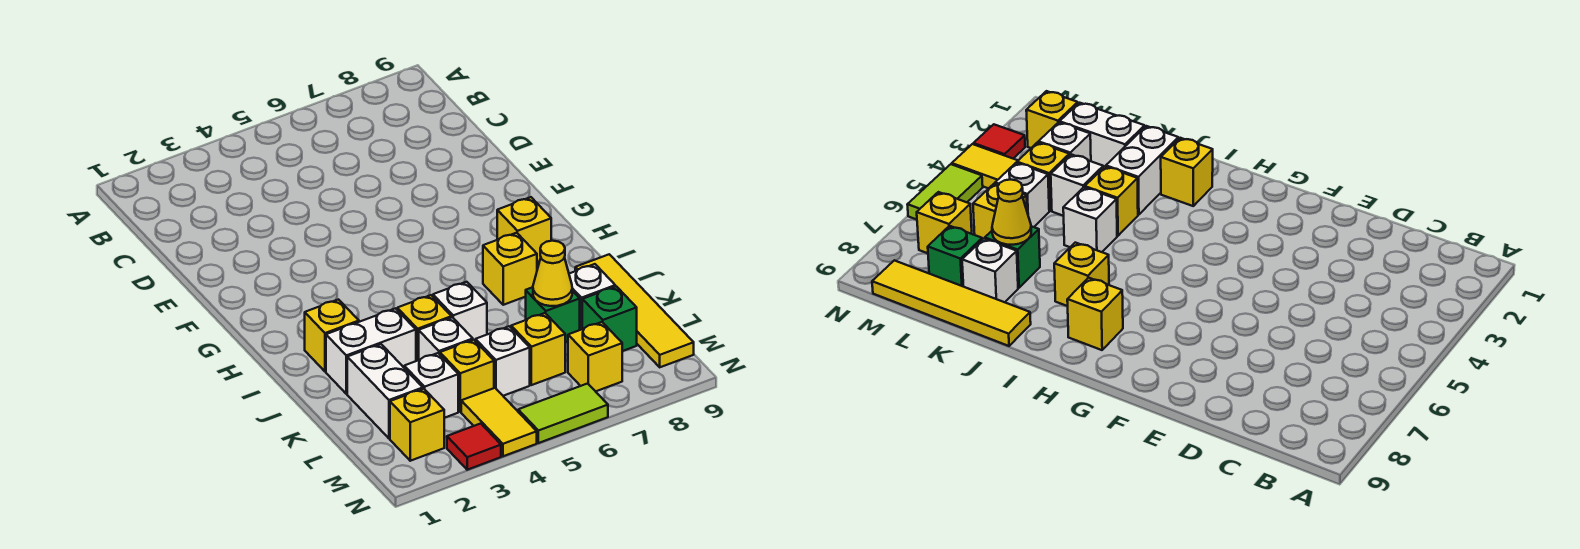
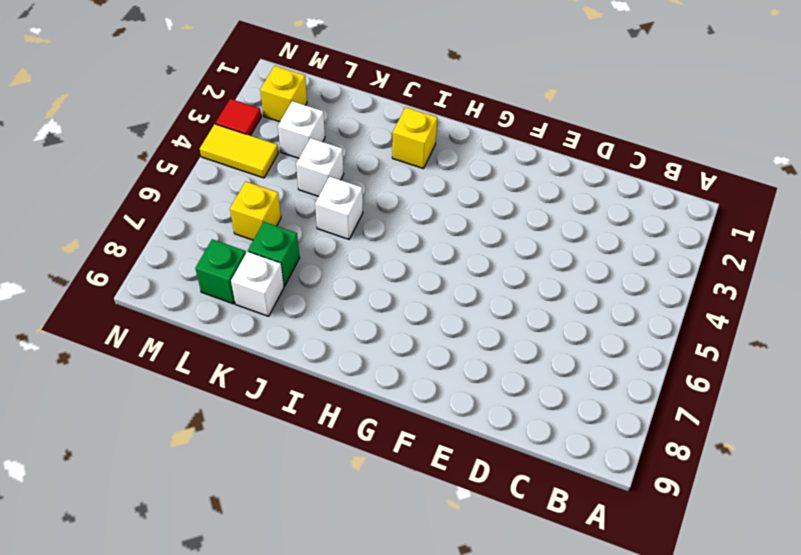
none -> yellow 1x1 brick [497,197,551,262]
none -> yellow 1x1 brick [483,233,537,305]
none -> white 1x2 brick [326,308,416,394]

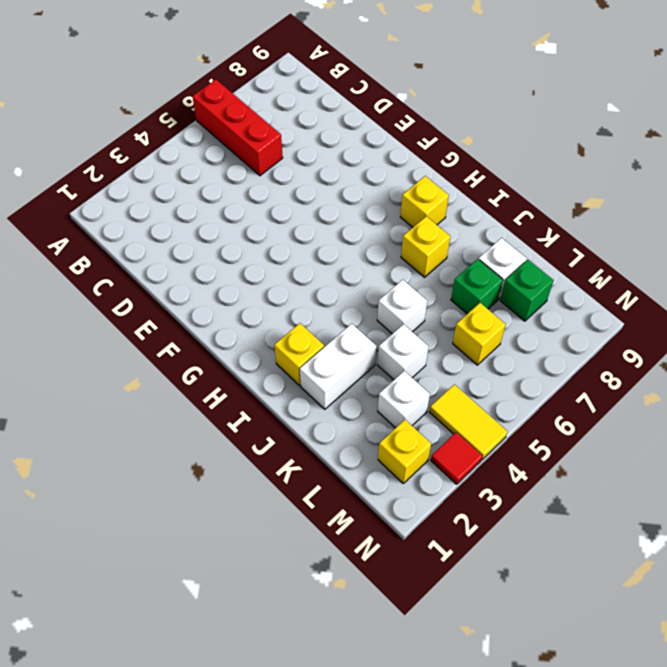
red 1x3 brick [192,79,283,176] -> none
none -> yellow 1x1 brick [397,295,452,361]
none -> yellow 1x4 tile [575,254,694,367]
none -> white 1x2 brick [347,344,423,438]

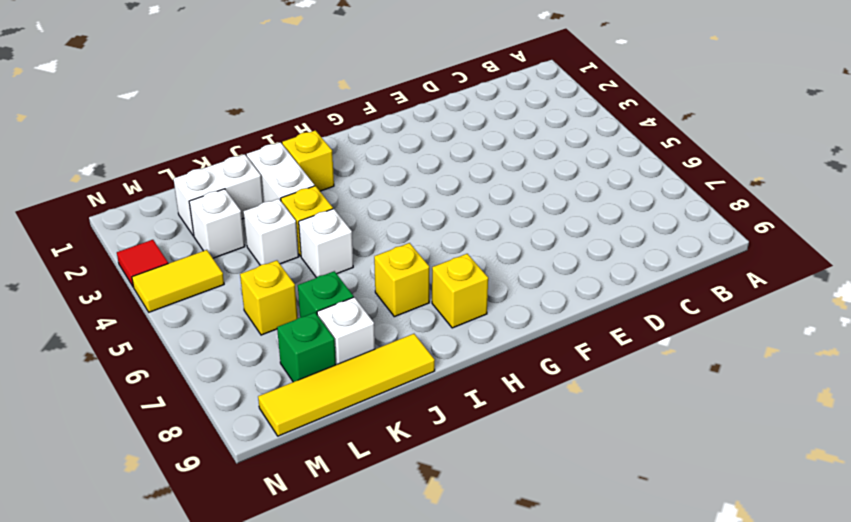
none -> yellow 1x1 brick [440,340,494,412]
none -> white 1x1 brick [476,326,530,396]
none -> yellow 1x1 brick [390,389,444,461]

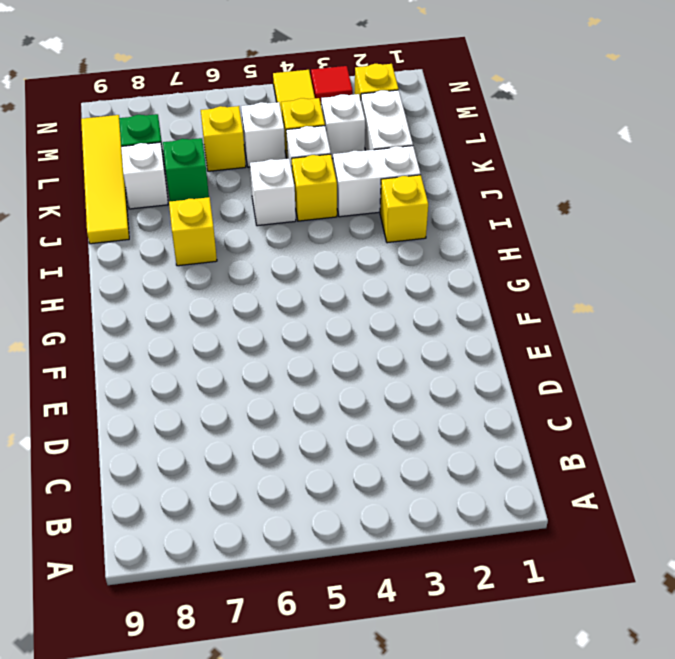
none -> yellow 1x1 brick [497,197,551,262]
none -> yellow 1x1 brick [568,322,622,391]
none -> lime 1x2 tile [518,383,608,443]

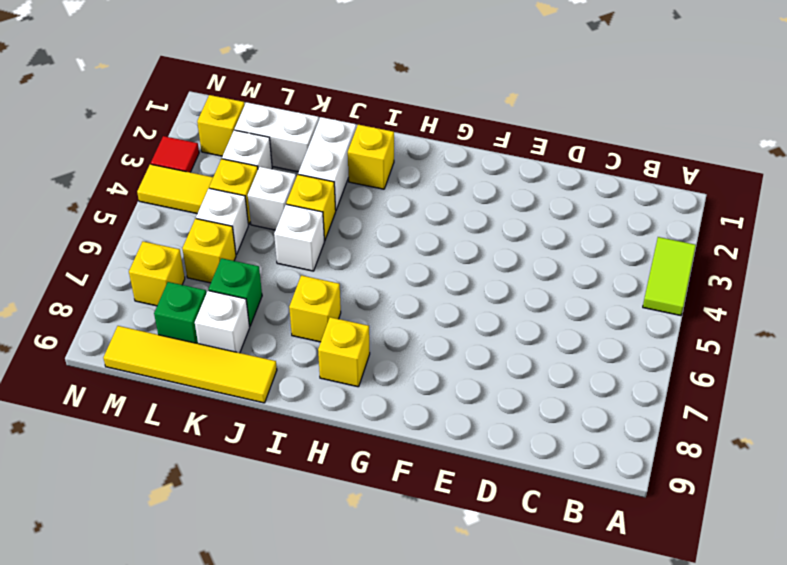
lime 1x2 tile [643,237,696,316] -> lime 1x2 tile moved to [518,383,608,443]
none -> yellow 1x1 cone [533,241,572,306]

